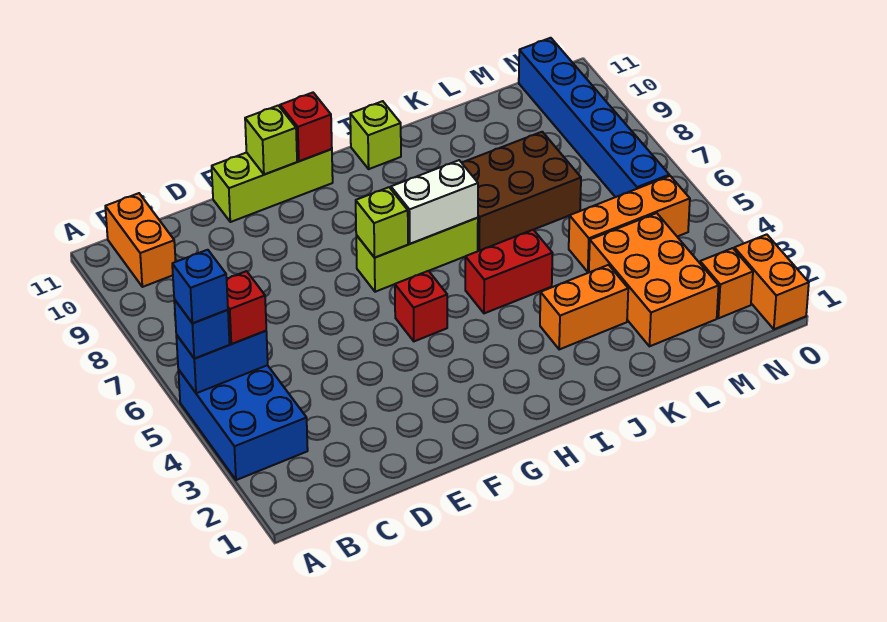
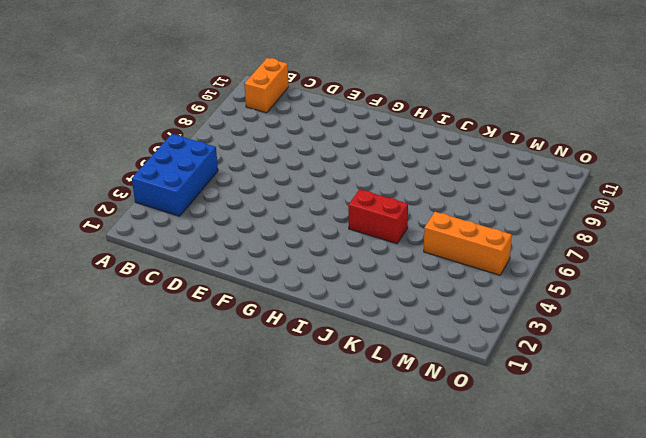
none -> lime 1x3 brick [212,149,333,222]
none -> red 1x1 brick [395,271,447,341]
none -> lime 1x3 brick [356,218,478,292]

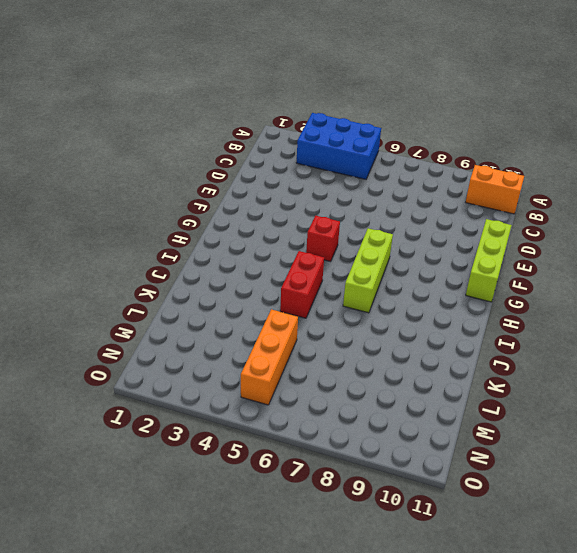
none -> lime 1x1 brick [350,101,401,169]
none -> orange 1x2 brick [540,265,628,349]
none -> brown 2x3 brick [461,132,581,251]

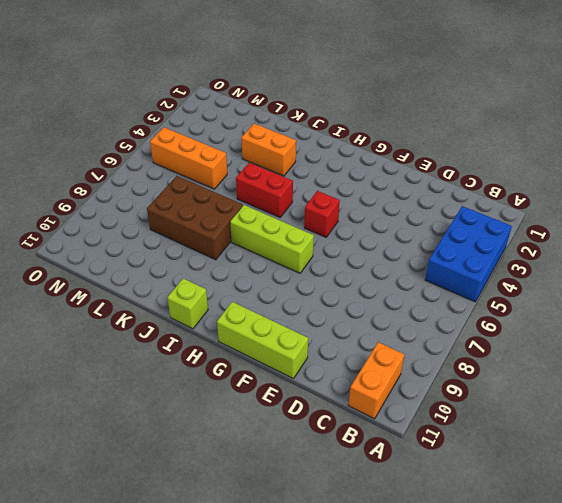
none -> orange 2x3 brick [589,213,719,346]
none -> orange 1x1 brick [700,248,753,318]
none -> blue 1x6 brick [519,38,669,197]

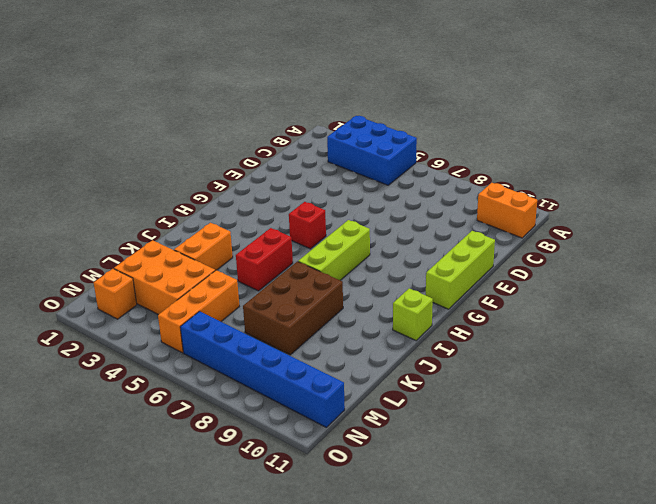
none -> orange 1x2 brick [734,234,809,329]
none -> blue 1x2 brick [176,331,268,393]
none -> lime 1x1 brick [245,105,297,175]

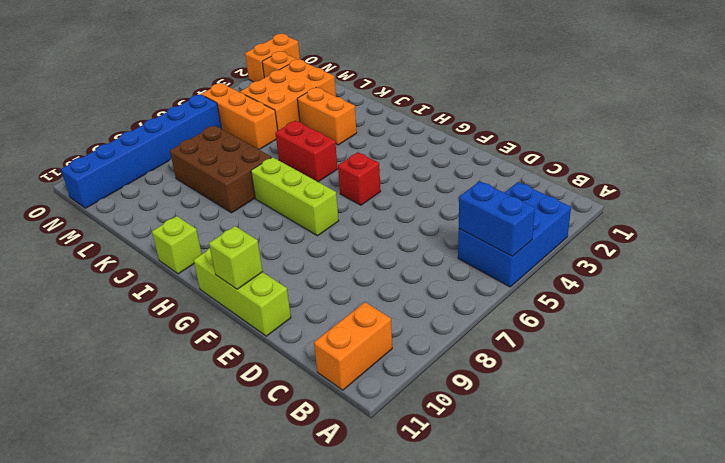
none -> lime 1x1 brick [356,187,408,258]
none -> red 1x1 brick [280,93,332,161]
none -> white 1x2 brick [391,160,478,244]

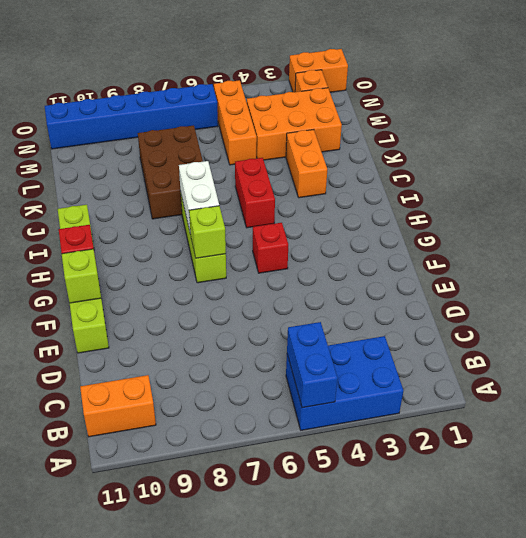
none -> blue 1x1 brick [174,300,230,359]
none -> red 1x1 brick [227,271,266,344]
none -> blue 1x1 brick [172,250,228,323]

